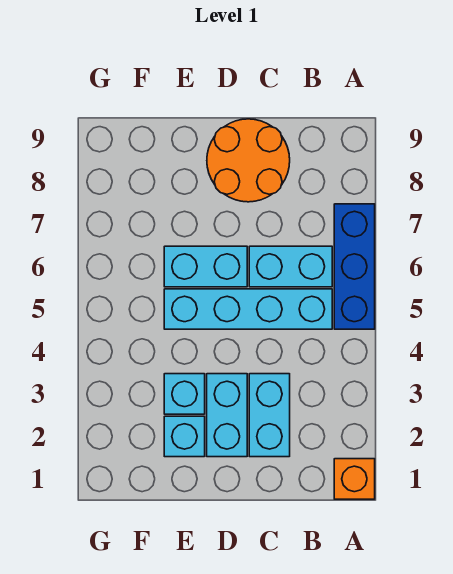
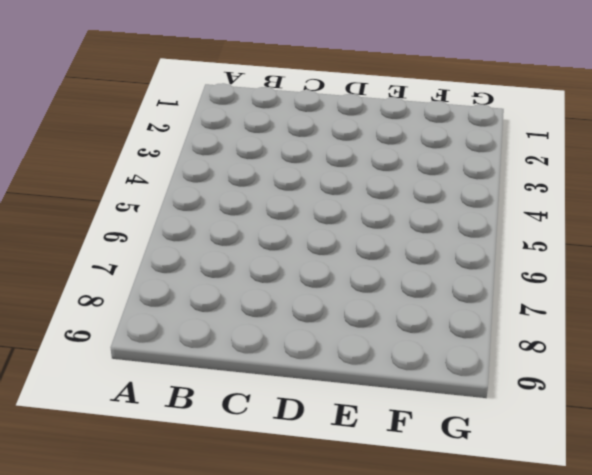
none -> orange 1x1 brick [334,459,375,499]
none -> blue 1x3 brick [334,204,375,329]

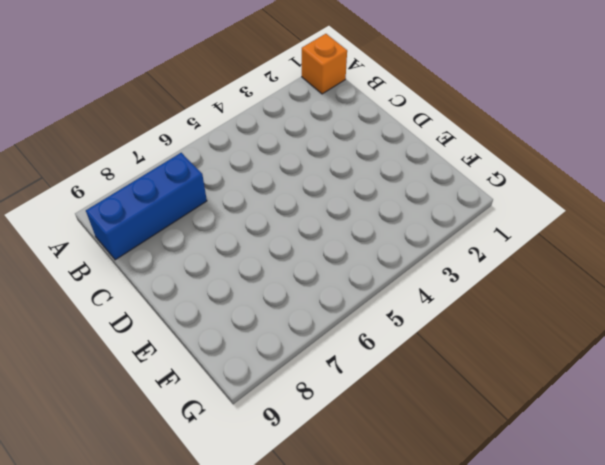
blue 1x3 brick [86,153,207,260] -> blue 1x3 brick moved to [334,204,375,329]
none -> cyan 1x4 brick [164,289,332,329]
none -> cyan 1x2 brick [249,246,332,287]

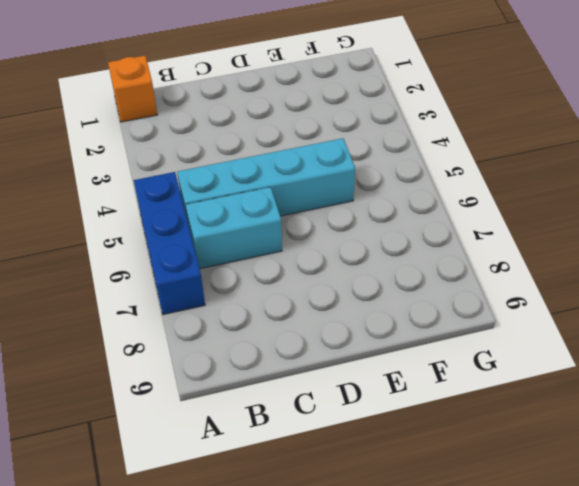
none -> cyan 1x2 brick [249,374,290,457]
none -> orange 2x2 round brick [207,119,290,202]

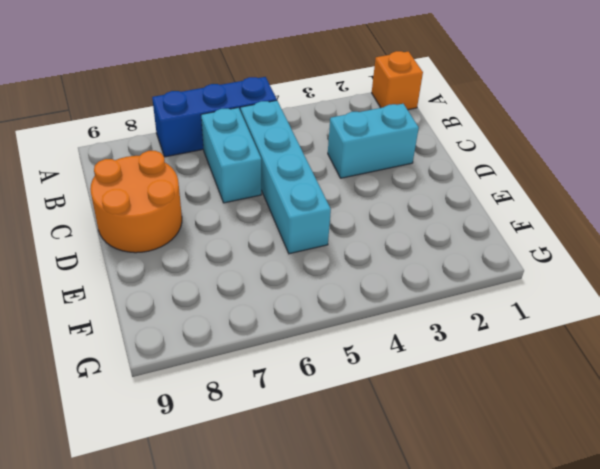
none -> cyan 1x2 brick [207,374,247,457]
none -> cyan 1x2 brick [164,246,247,287]

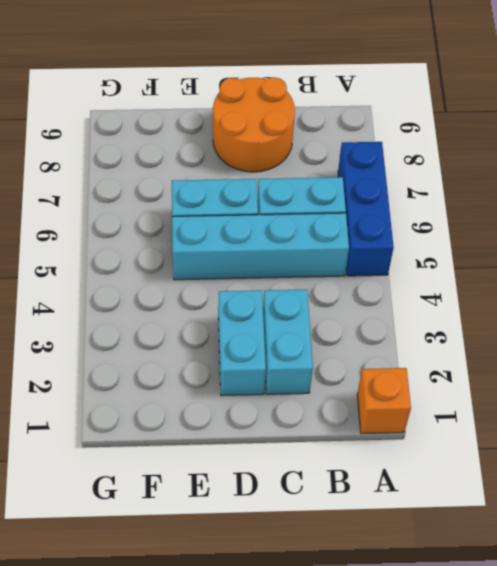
none -> cyan 1x1 brick [164,416,205,457]
none -> cyan 1x1 brick [164,374,205,414]

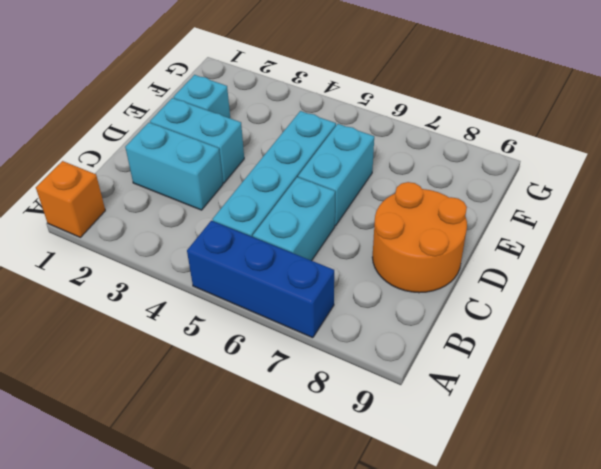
none -> cyan 1x1 brick [164,374,205,414]

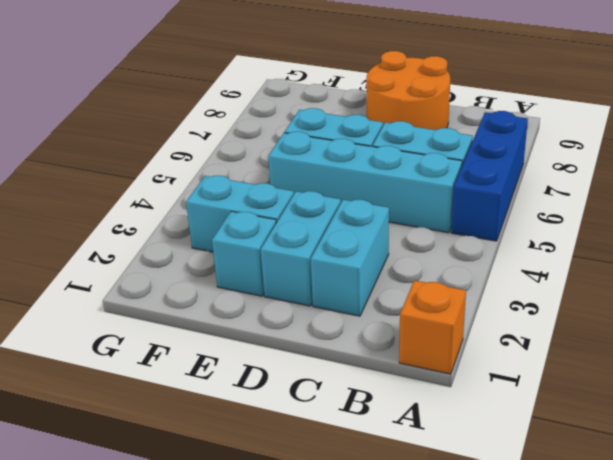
cyan 1x2 brick [186,176,294,252] -> cyan 1x1 brick [164,374,205,414]

